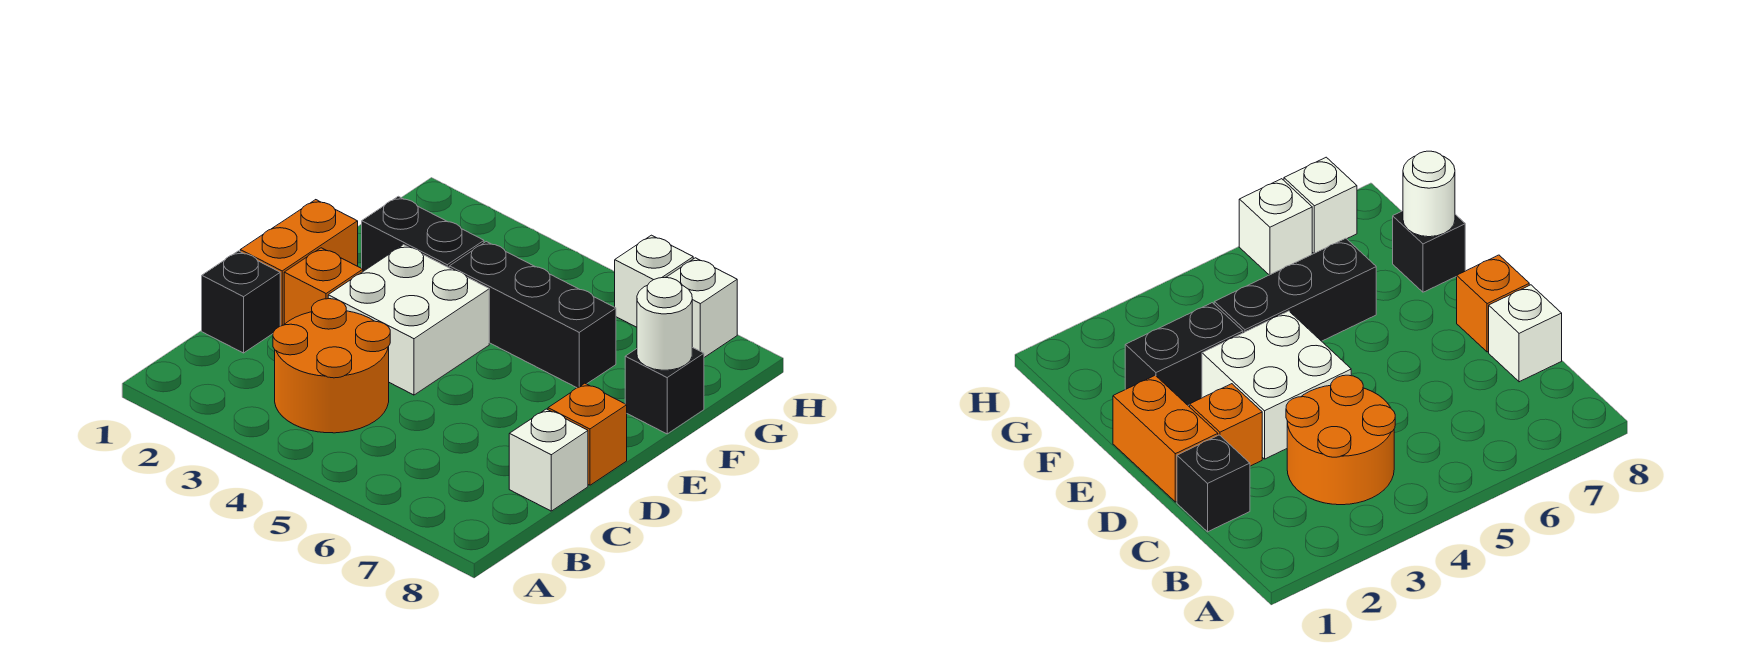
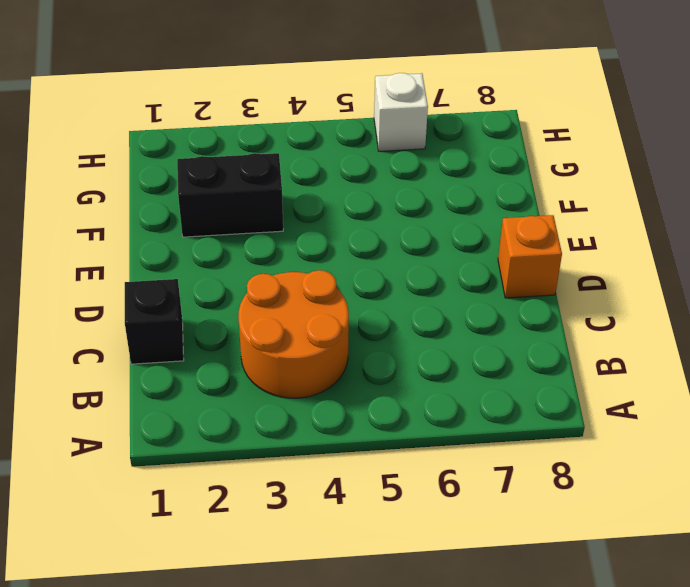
none -> white 1x1 brick [509,409,588,511]
none -> orange 1x2 brick [240,200,358,326]
none -> orange 1x1 brick [284,248,363,324]

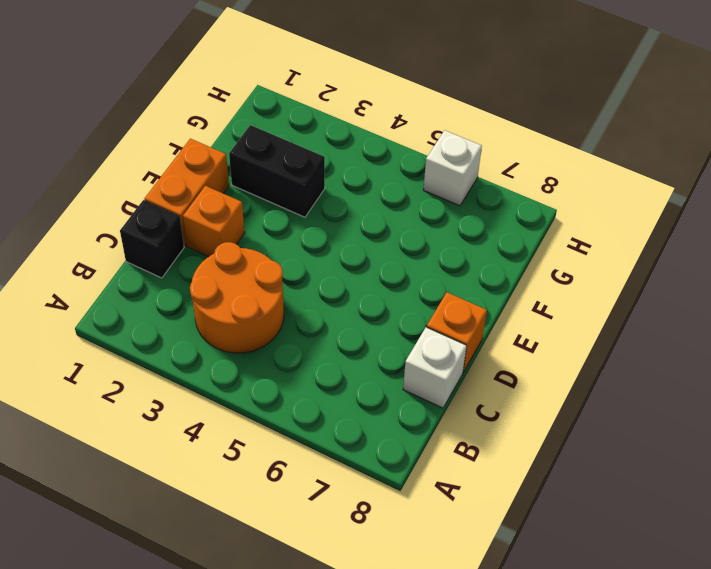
none -> white 2x2 brick [328,245,489,395]
none -> black 1x3 brick [449,242,616,388]
none -> black 1x1 brick [625,347,704,434]

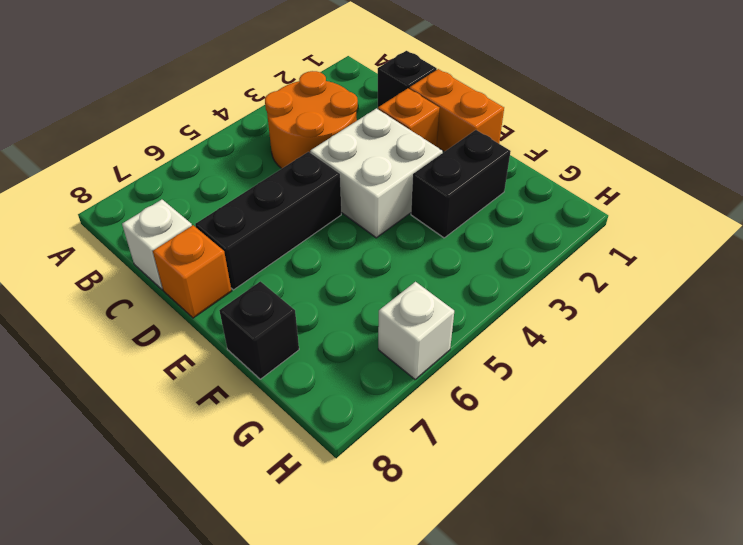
black 1x3 brick [195,152,341,290] -> black 1x3 brick moved to [449,242,616,388]
none -> white 1x1 brick [666,258,737,357]
none -> white 1x1 round brick [637,278,692,370]

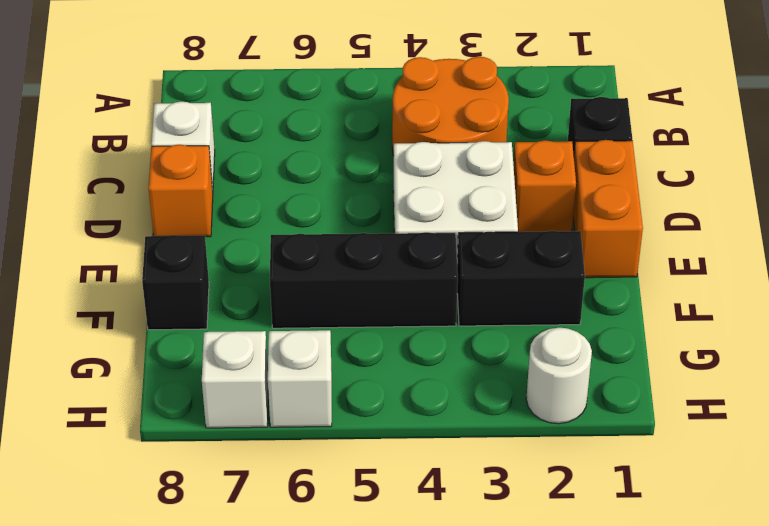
white 1x1 round brick [526,328,592,424] -> white 1x1 round brick moved to [637,278,692,370]

